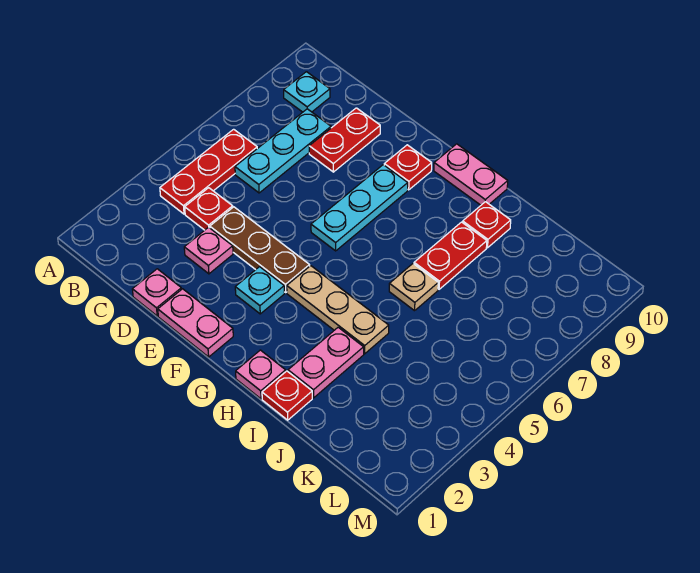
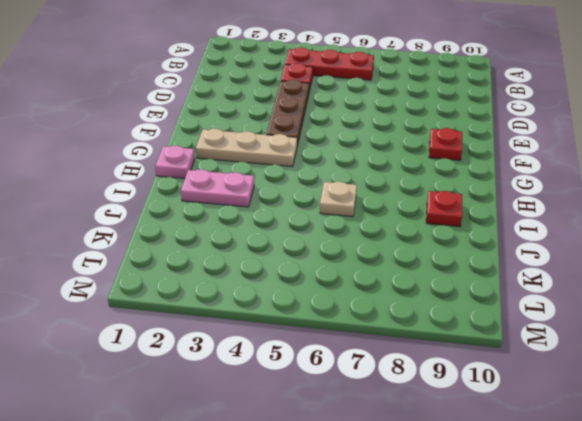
tan 1x3 plate [196,129,297,167] -> tan 1x3 plate turned to [287,266,389,354]
none -> cyan 1x1 plate [284,72,330,112]
none -> cyan 1x3 plate [235,109,331,193]
none -> pink 1x1 plate [132,269,182,316]

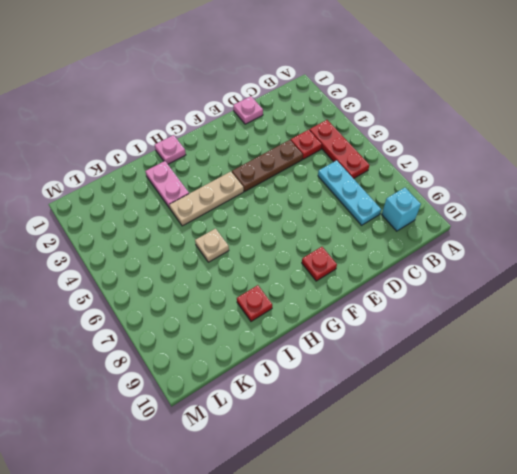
cyan 1x1 brick [382,188,421,231] -> cyan 1x1 plate [284,72,330,112]
none -> pink 1x1 plate [184,227,233,274]
none -> red 1x2 plate [309,108,380,172]
none -> pink 1x2 plate [158,289,233,357]

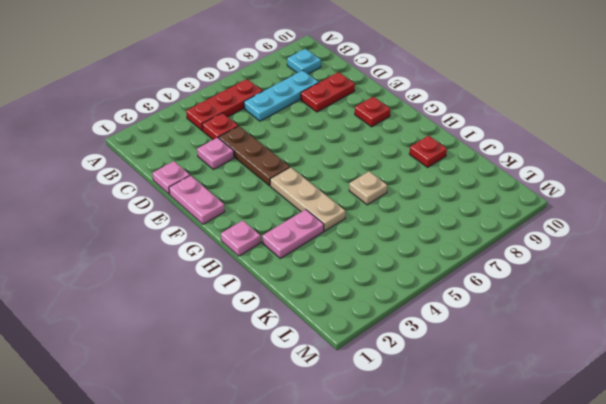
none -> cyan 1x1 plate [235,267,284,314]
none -> cyan 1x3 plate [311,165,408,251]
none -> pink 1x2 plate [434,144,508,205]

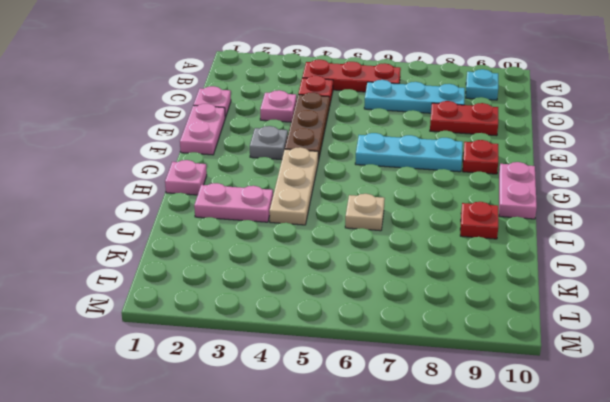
grey 1x1 plate [250,126,288,160] -> cyan 1x1 plate [235,267,284,314]
none -> red 1x1 plate [262,371,312,420]
none -> red 1x2 plate [414,222,487,289]

